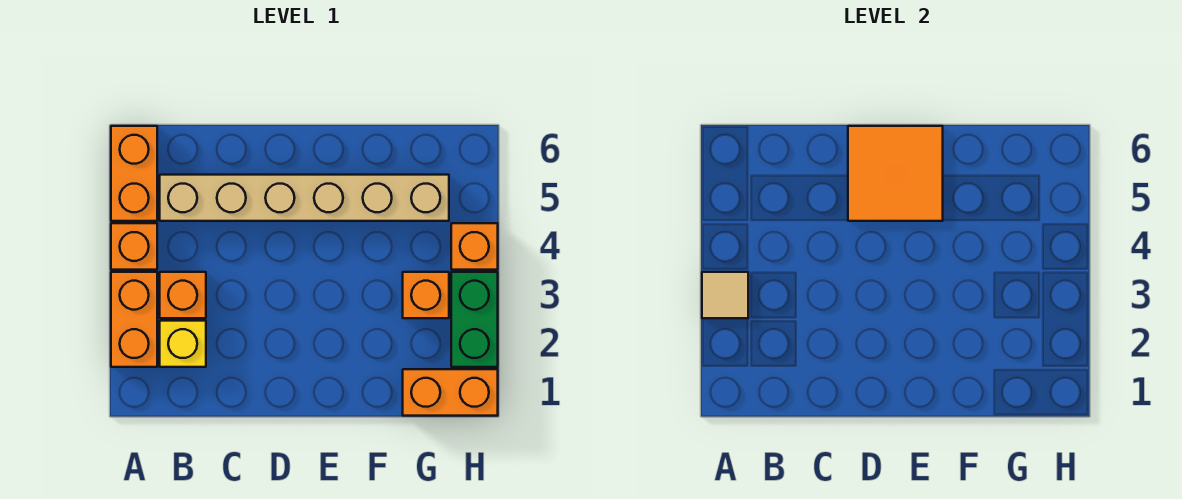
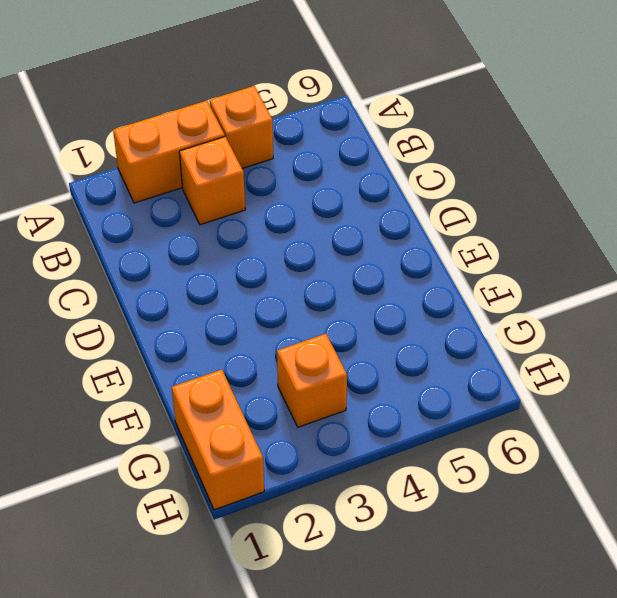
none -> orange 1x2 brick [111,126,157,221]
none -> yellow 1x1 brick [160,321,206,367]
none -> tan 1x6 brick [160,175,449,221]

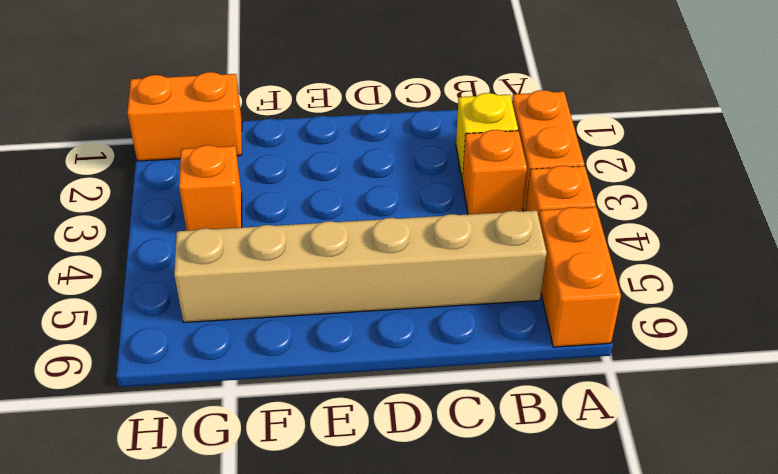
none -> green 1x2 brick [451,272,498,367]
none -> orange 1x1 brick [451,223,498,270]
none -> tan 1x1 tile [702,272,748,318]

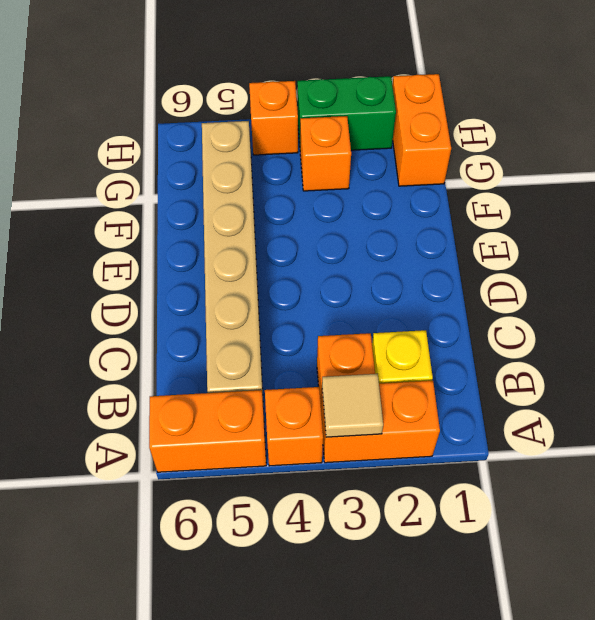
none -> orange 2x2 tile [848,126,943,221]

